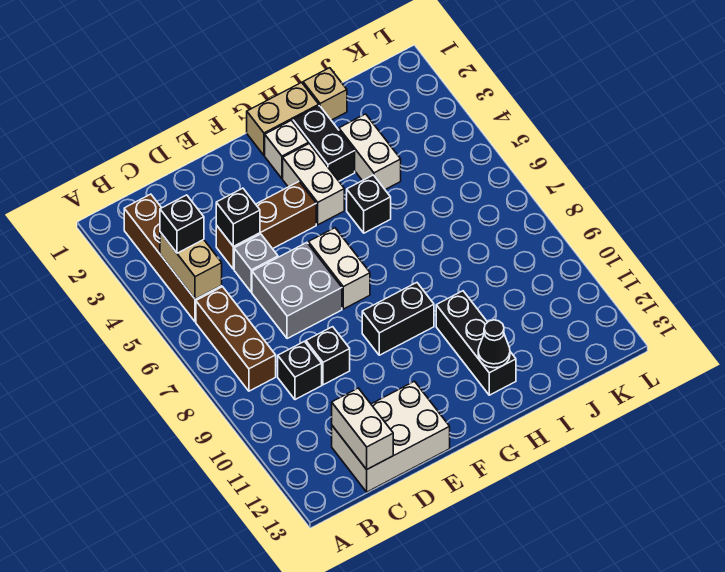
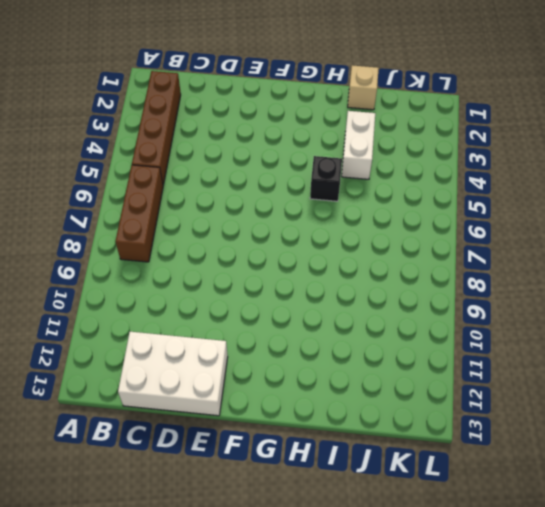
none -> black 1x1 brick [278,341,322,400]
none -> brown 1x3 brick [216,182,316,269]
none -> grey 1x1 brick [234,234,278,292]

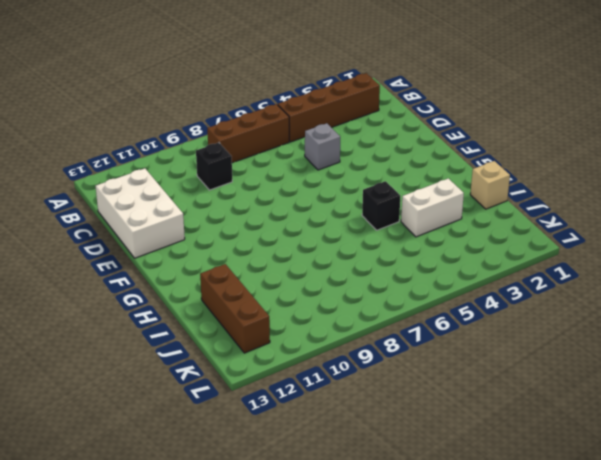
brown 1x3 brick [200,264,270,353] -> brown 1x3 brick moved to [216,182,316,269]
none -> grey 2x2 brick [252,243,342,339]
none -> black 1x1 brick [306,327,350,385]
none -> white 1x2 brick [308,228,370,309]

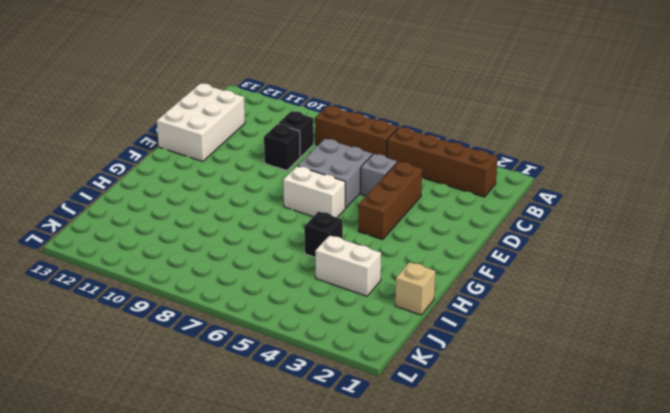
none -> black 1x2 brick [362,283,434,355]
none -> tan 1x2 brick [247,82,319,155]
none -> white 1x1 brick [265,120,309,178]

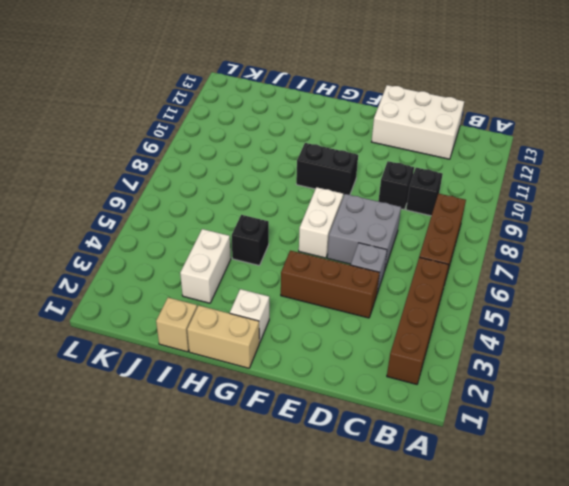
none -> white 1x2 brick [283,144,344,225]
none -> black 1x2 brick [293,106,355,181]
none -> black 1x3 brick [436,291,516,395]

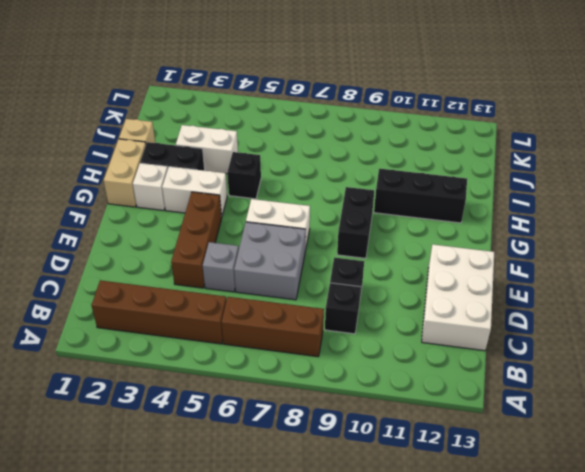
none -> tan 1x2 brick [160,232,222,299]
none -> white 1x2 brick [332,388,393,469]
none -> black 1x1 brick [216,188,260,247]

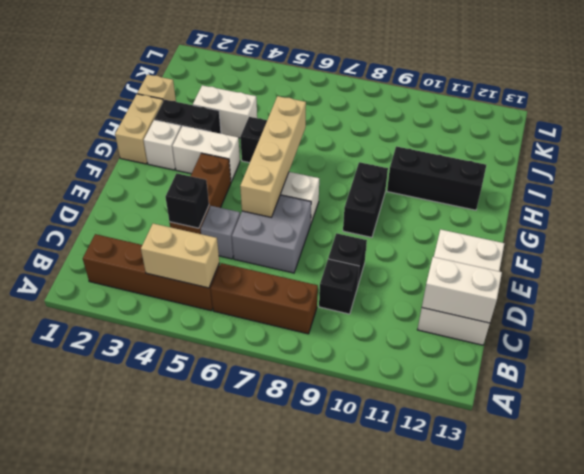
tan 1x4 brick [240,96,306,217] -> none
none -> black 1x1 cone [478,320,510,368]
none -> black 1x1 brick [160,195,204,253]

